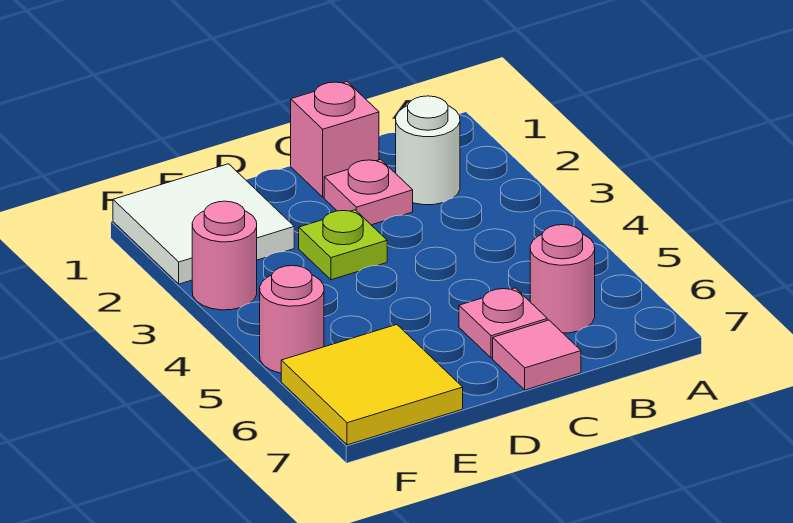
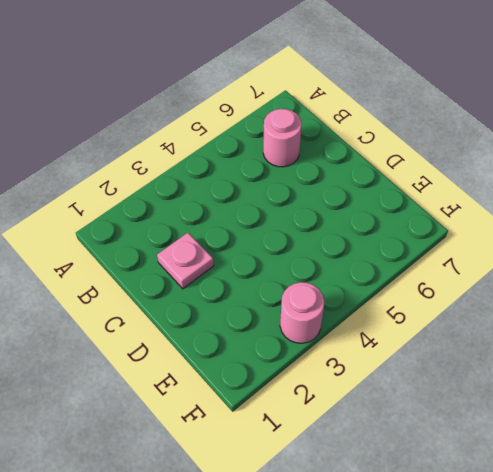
none -> white 1x1 round brick [396,96,460,205]
none -> pink 1x1 brick [291,82,379,197]

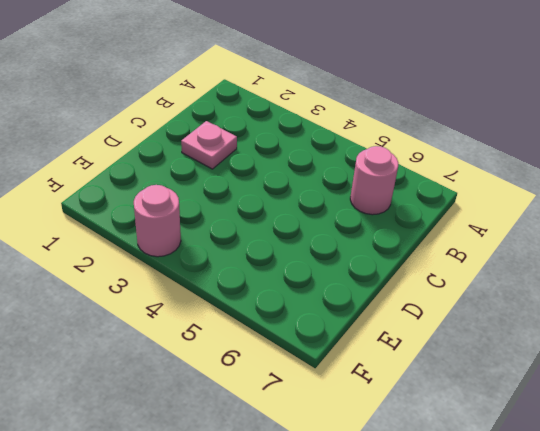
none -> white 1x1 round brick [396,96,460,205]
none -> pink 1x1 brick [291,82,379,197]

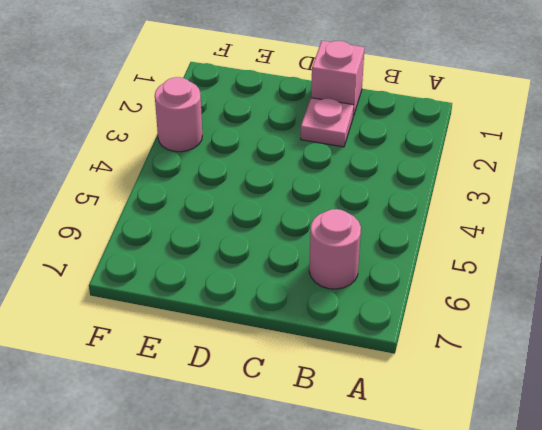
none -> white 1x1 round brick [396,96,460,205]
none -> pink 1x1 plate [459,288,547,358]

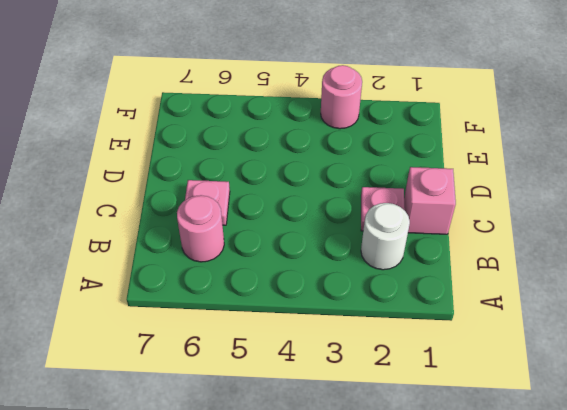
none -> pink 1x1 tile [493,320,581,390]
none -> lime 1x1 plate [299,210,387,280]

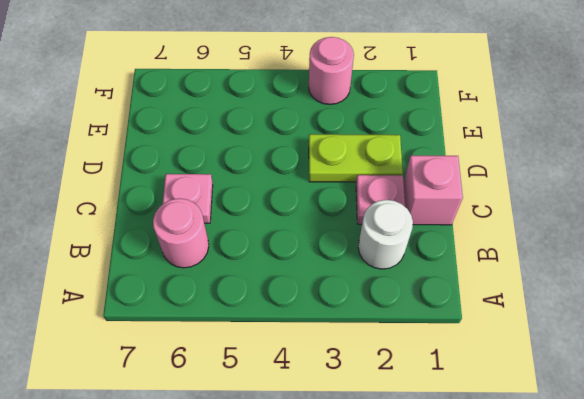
lime 1x2 plate [309,134,403,182] -> lime 1x1 plate [299,210,387,280]
none -> pink 1x1 tile [493,320,581,390]
none -> white 2x2 tile [113,164,294,284]

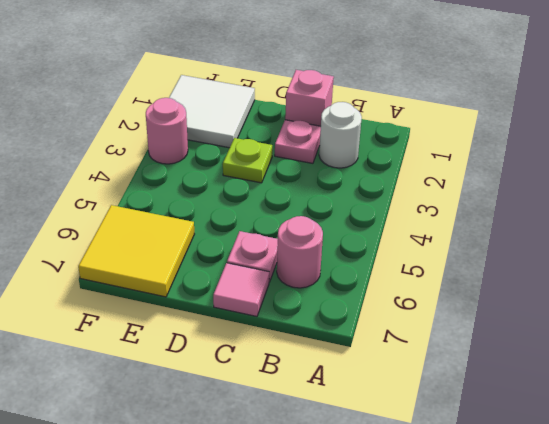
none -> pink 1x1 round brick [260,266,324,373]

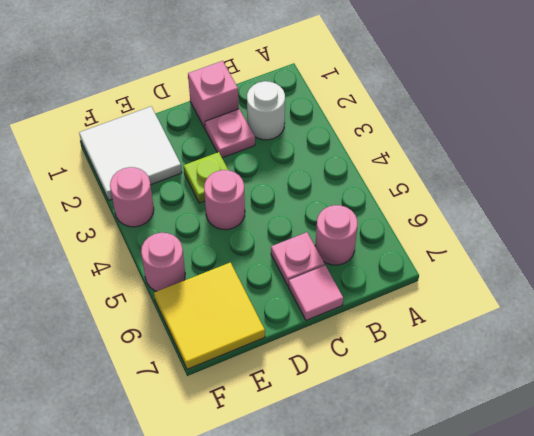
pink 1x1 round brick [204,170,245,230] -> none

